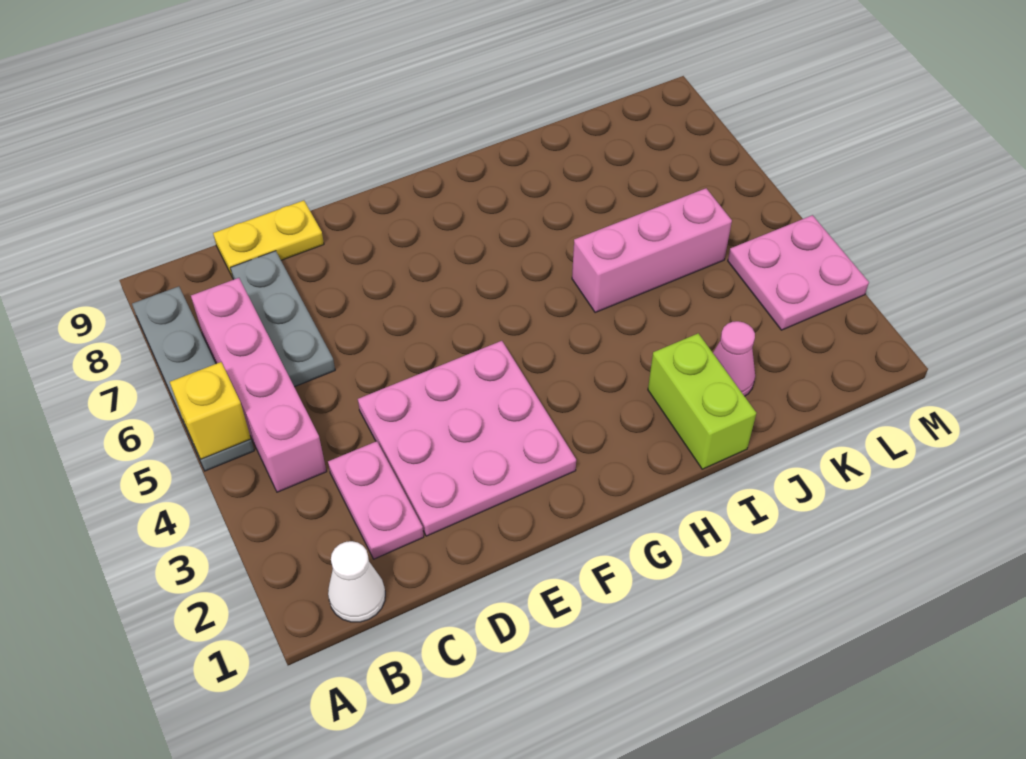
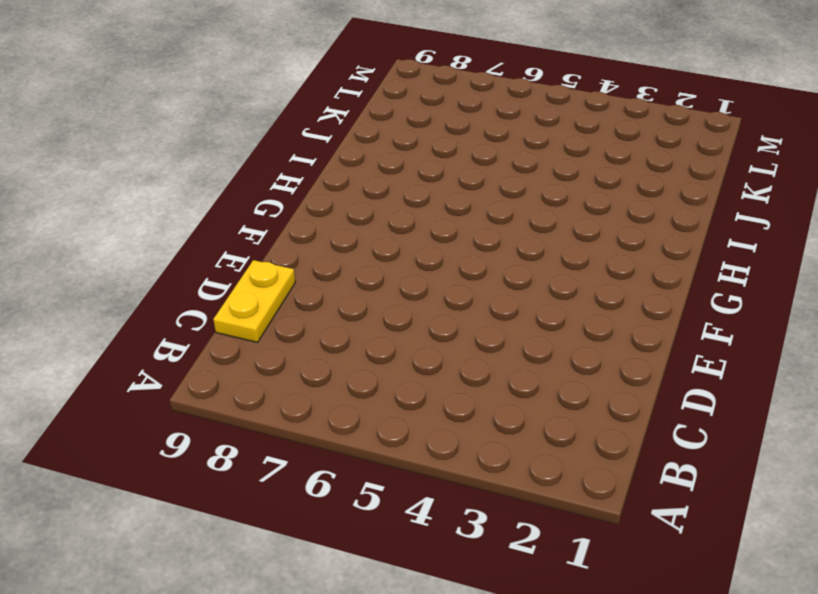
none -> grey 1x4 plate [132,286,254,471]
none -> white 1x1 cone [328,541,385,622]
none -> pink 1x4 brick [191,278,327,492]

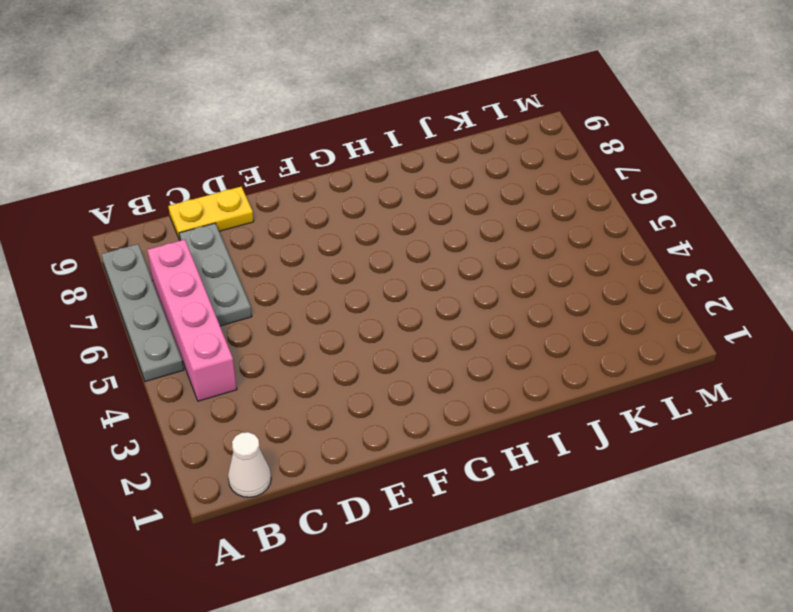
none -> pink 1x2 plate [328,441,424,559]
none -> pink 3x3 plate [358,341,576,536]
none -> lime 1x2 brick [648,333,756,469]

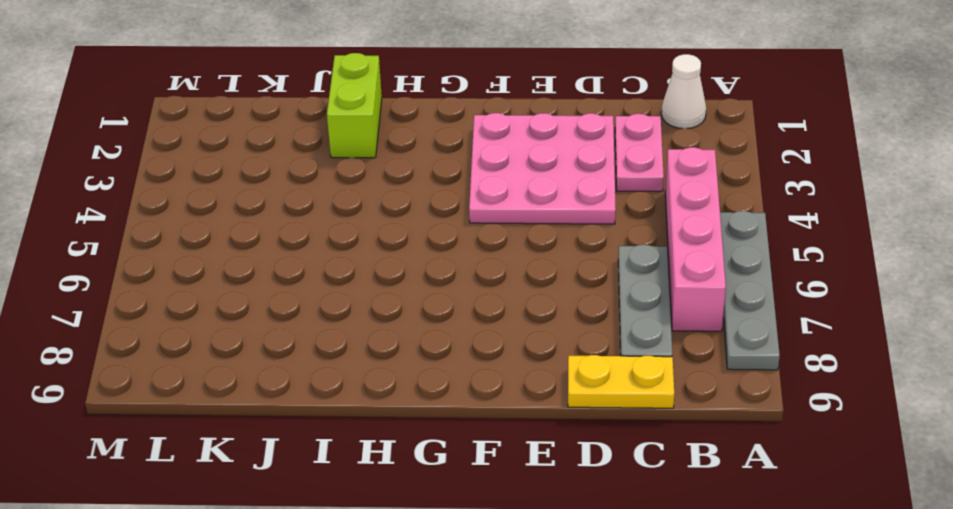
none -> pink 1x3 brick [572,188,732,313]
none -> pink 1x1 cone [713,321,755,396]
none -> pink 2x2 plate [728,215,869,330]

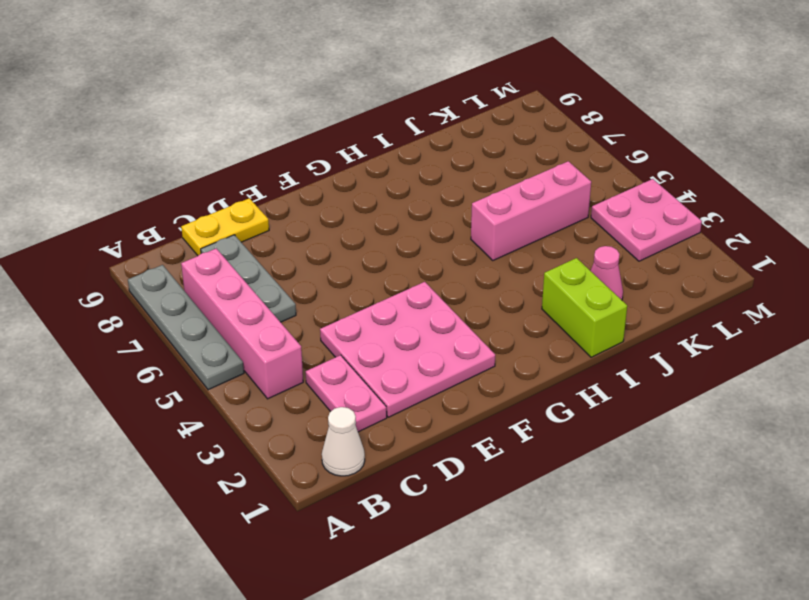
none -> yellow 1x1 brick [170,362,251,459]

